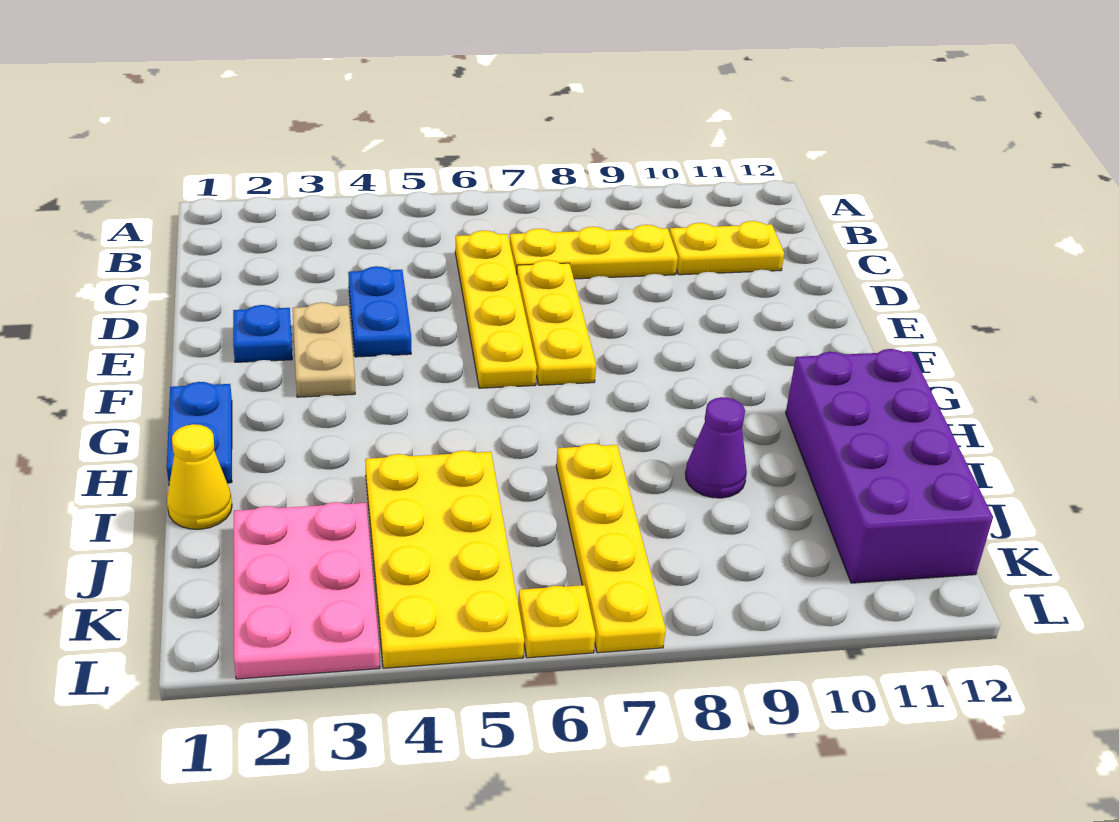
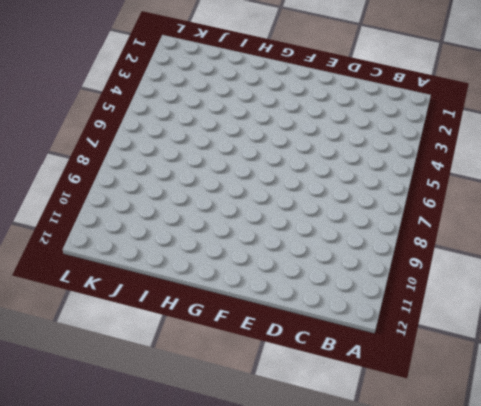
none -> yellow 1x4 plate [455,230,537,388]
none -> yellow 1x3 plate [510,225,678,279]
none -> yellow 1x2 plate [670,221,784,275]

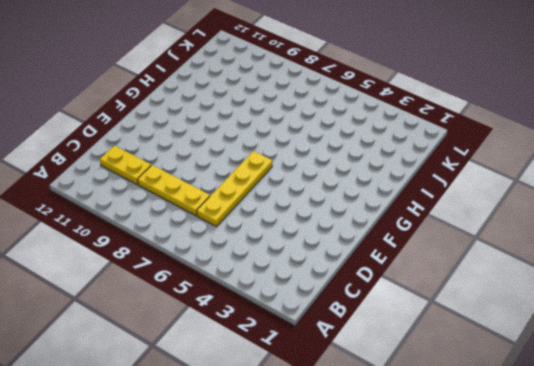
none -> blue 1x2 plate [348,266,411,357]
none -> yellow 1x3 plate [517,260,596,385]
none -> blue 1x1 plate [233,305,292,362]

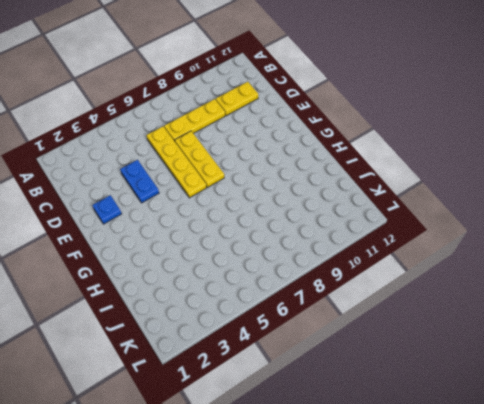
none -> tan 1x2 plate [293,302,355,397]
none -> blue 1x2 plate [167,382,232,484]
none -> purple 2x4 brick [786,349,993,583]

